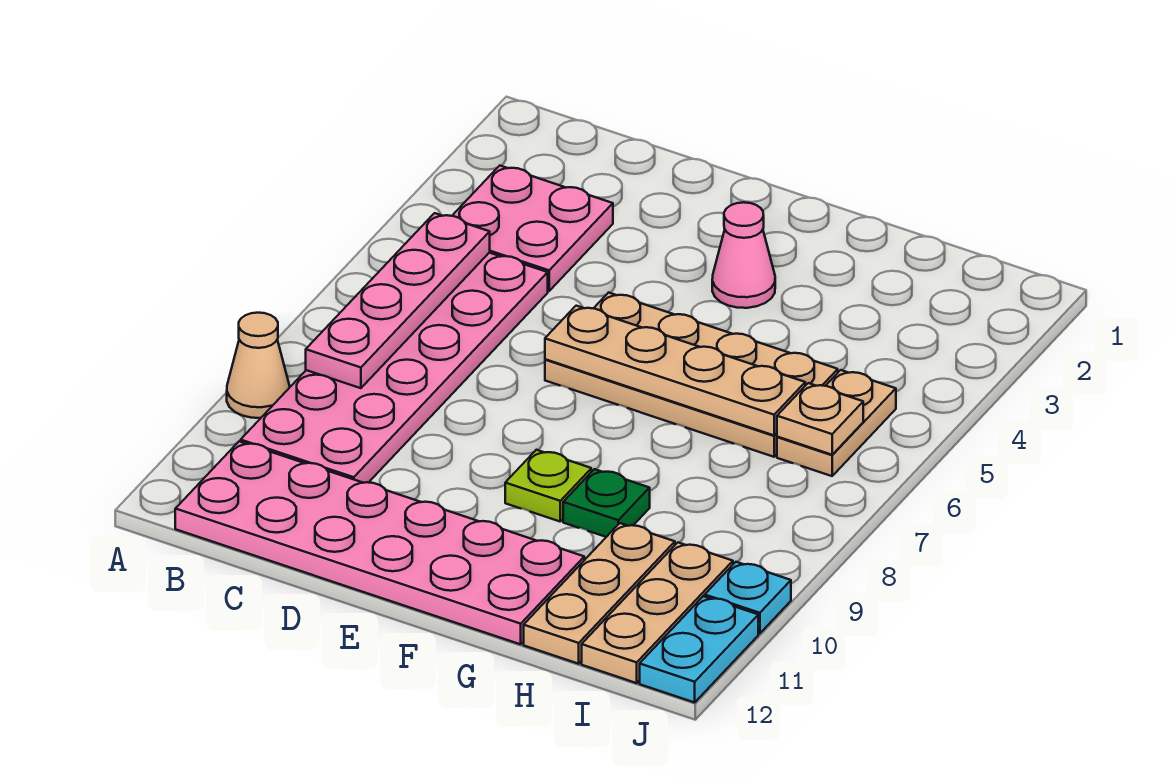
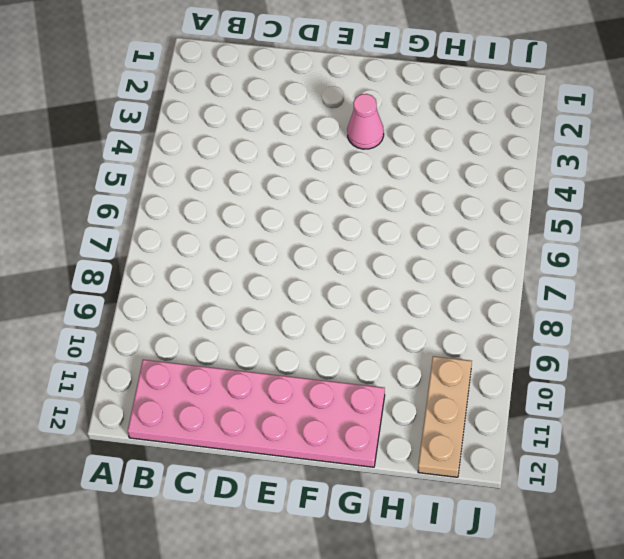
none -> tan 1x1 cone [227,313,290,418]
none -> pink 2x2 plate [452,166,613,291]
none -> pink 2x6 plate [240,253,548,483]

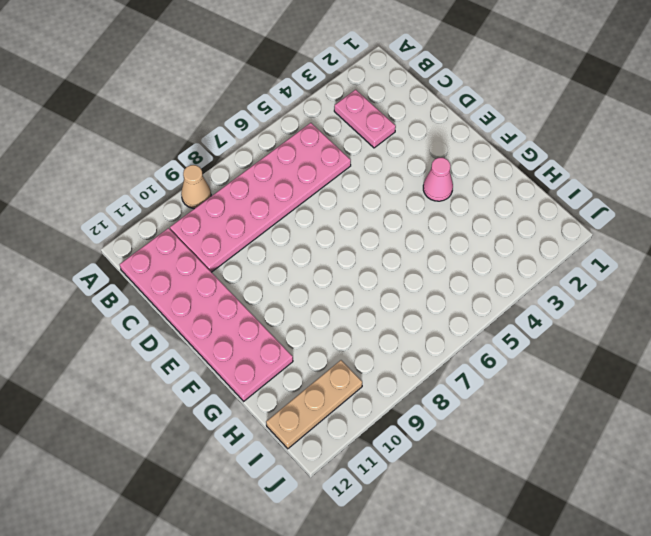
pink 1x2 plate [334,89,396,148] -> pink 2x2 plate [452,166,613,291]
none -> tan 2x4 plate [545,293,838,457]
none -> lime 1x1 plate [505,450,591,521]
none -> green 1x1 plate [563,469,650,537]

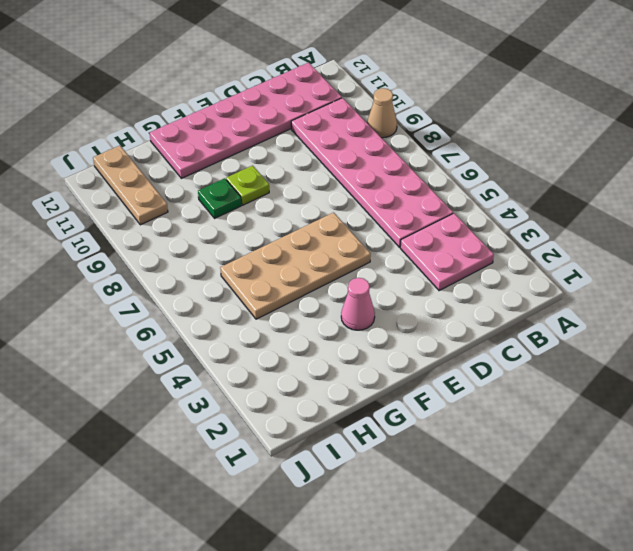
none -> tan 1x3 plate [524,523,675,664]
none -> tan 1x2 plate [777,370,896,476]
none -> cyan 1x1 plate [705,562,791,634]

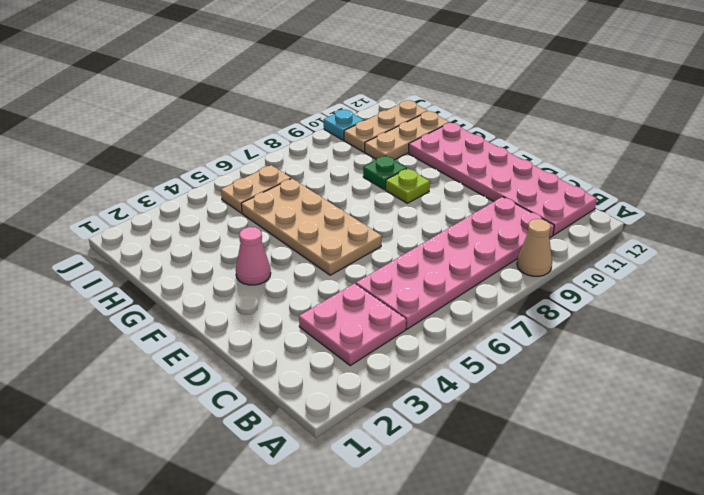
none -> cyan 1x2 plate [640,596,758,702]
none -> pink 1x4 plate [306,213,490,388]
none -> tan 1x4 plate [545,306,805,435]

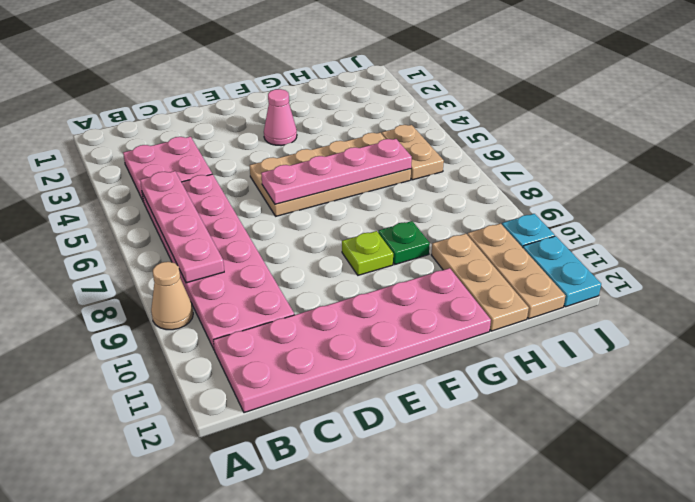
pink 1x4 plate [261,139,412,204] -> tan 1x4 plate [545,306,805,435]
none -> tan 1x1 plate [777,383,863,455]

